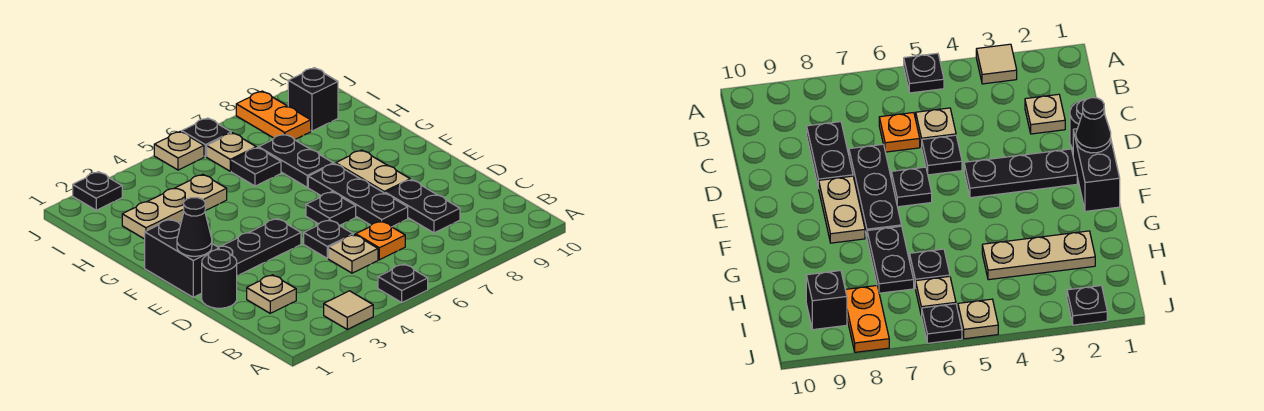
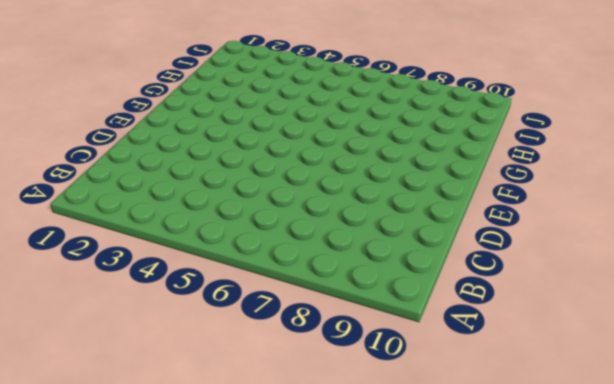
none -> tan 1x1 tile [324,291,373,329]
none -> black 1x1 plate [378,264,428,302]
none -> tan 1x1 plate [247,275,296,313]

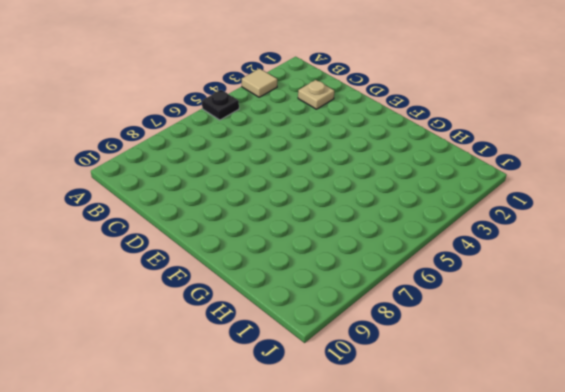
none -> tan 1x1 plate [328,235,378,273]
none -> orange 1x1 plate [356,221,405,260]
none -> black 1x2 plate [385,180,460,233]

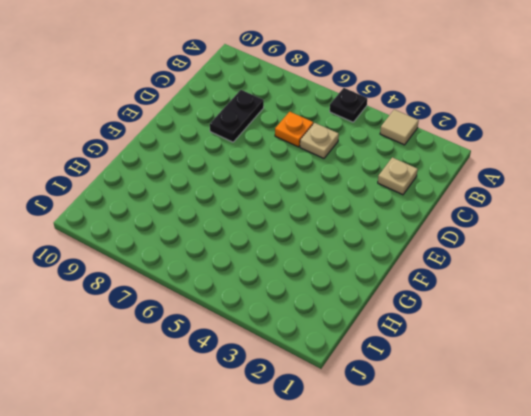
none -> black 1x1 round brick [202,250,237,308]
none -> black 1x1 plate [304,220,353,258]
none -> black 1x3 plate [308,164,408,227]

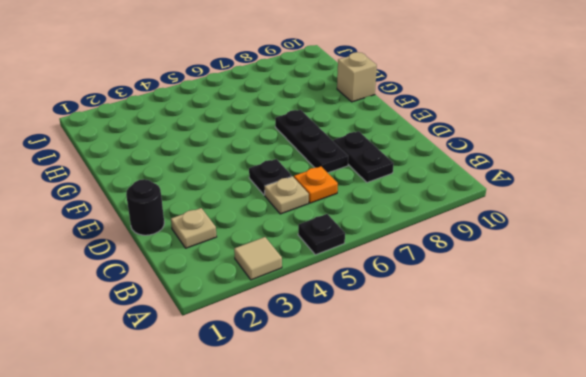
tan 1x1 brick [337,52,377,102] -> none
none -> black 1x2 brick [145,219,219,297]
none -> black 1x3 plate [218,219,301,276]
none -> black 1x1 plate [306,192,356,226]

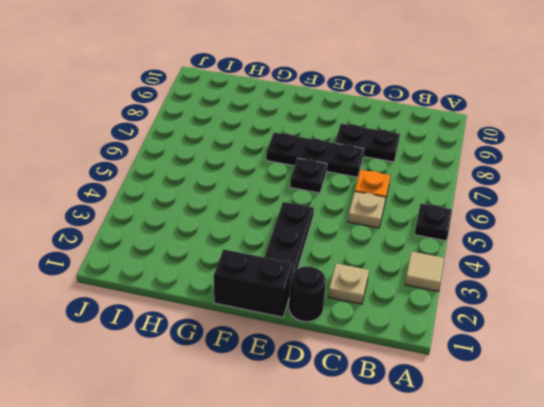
none -> black 1x1 plate [304,220,353,258]
none -> tan 1x2 plate [336,150,410,193]
none -> black 1x2 plate [259,134,333,187]

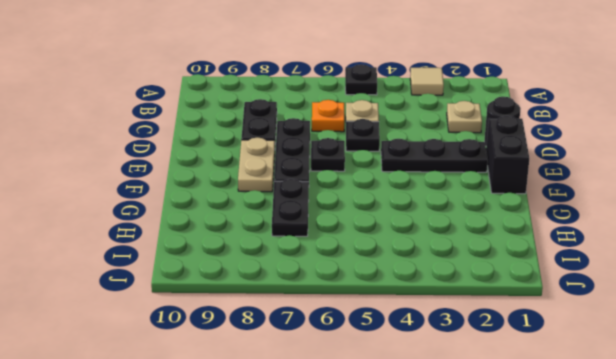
none -> tan 1x3 plate [122,174,227,239]
none -> black 1x1 plate [231,148,281,186]
none -> tan 1x1 plate [207,133,256,171]

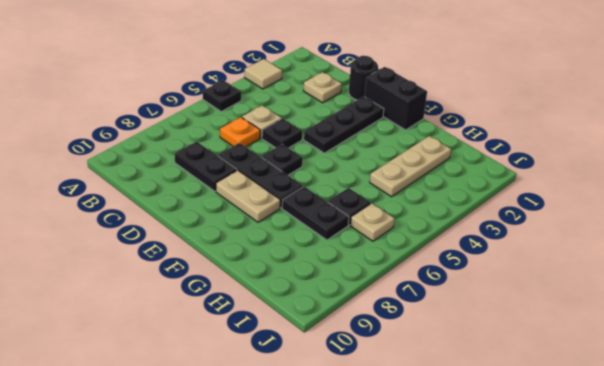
none -> orange 1x2 plate [236,91,311,140]
none -> black 1x1 brick [288,68,338,131]
none -> black 1x1 plate [73,172,122,210]

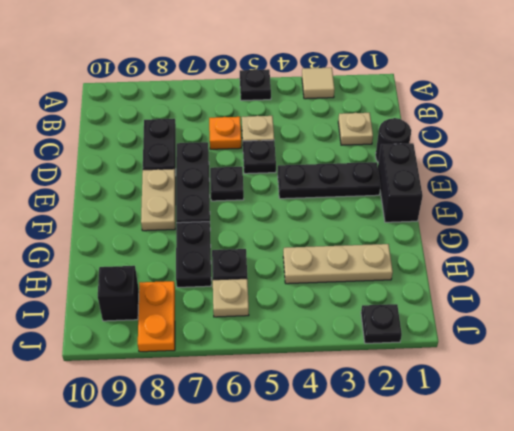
none -> tan 1x1 plate [154,131,204,170]
none -> black 1x1 plate [182,118,231,157]
none -> black 1x1 cone [177,198,212,256]

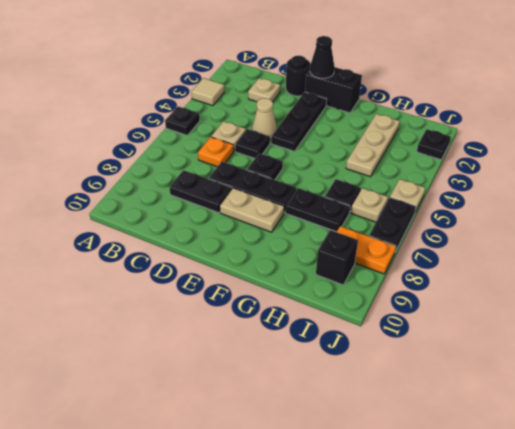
tan 1x1 cone [252,98,277,140] -> none
black 1x2 plate [369,198,416,252] -> black 1x1 plate [182,118,231,157]

